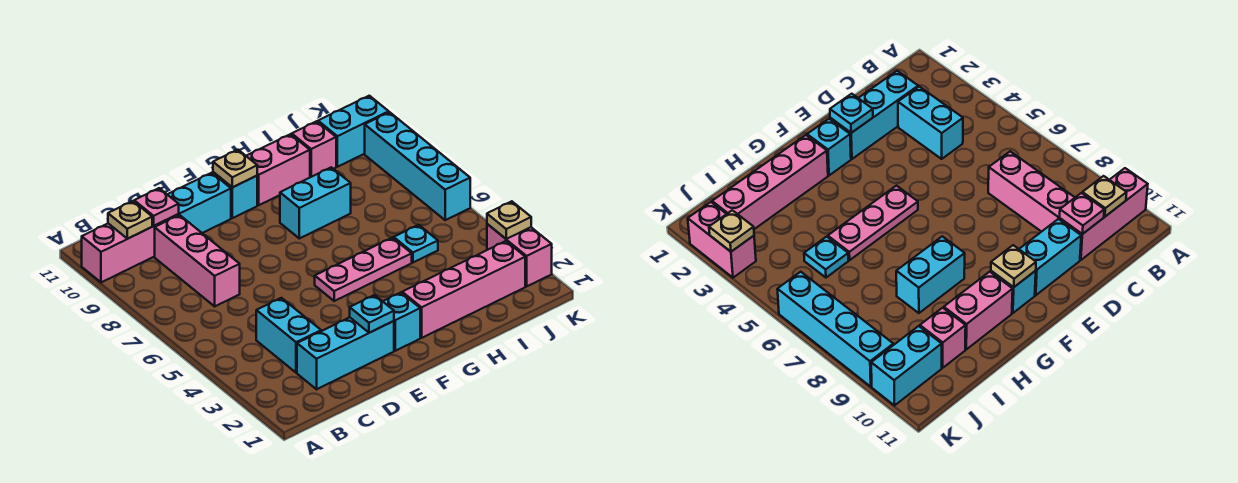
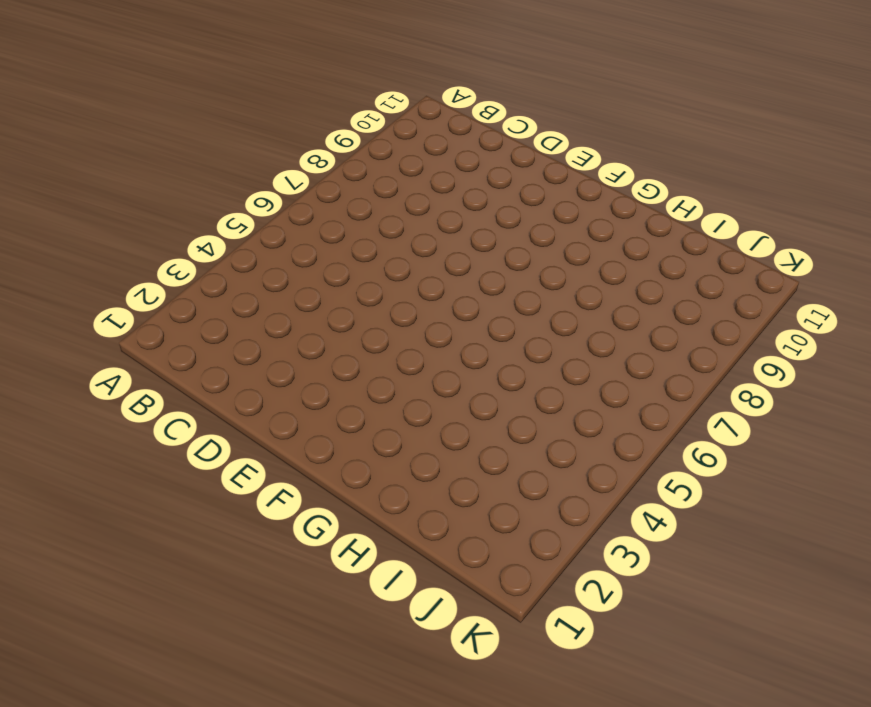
none -> pink 1x3 brick [82,214,179,282]
none -> cyan 1x3 brick [297,317,394,389]
none -> cyan 1x2 brick [256,298,321,373]

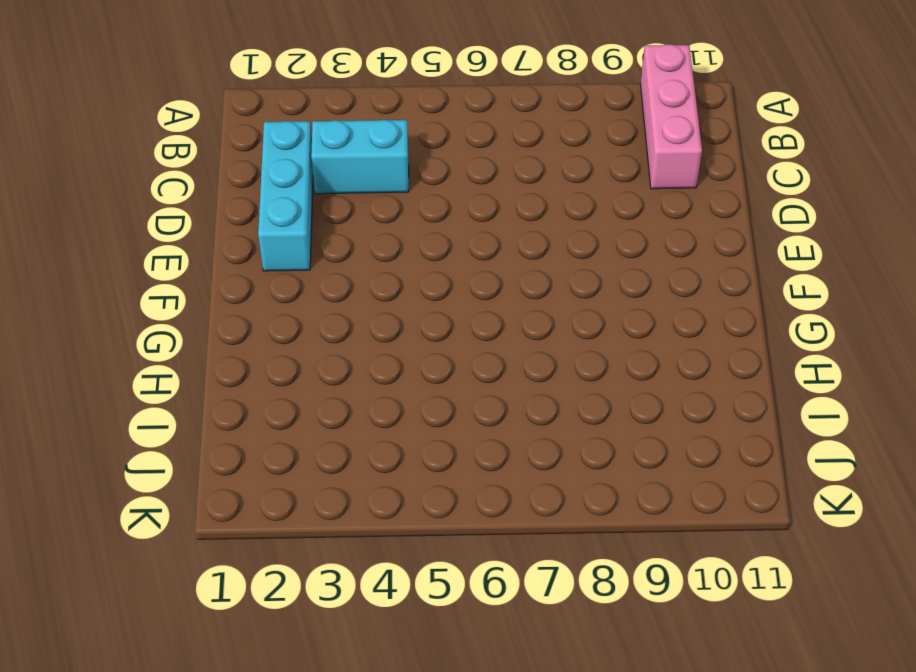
none -> pink 1x3 brick [155,215,240,306]
none -> cyan 1x2 brick [167,173,231,233]
none -> cyan 1x1 brick [383,293,420,351]

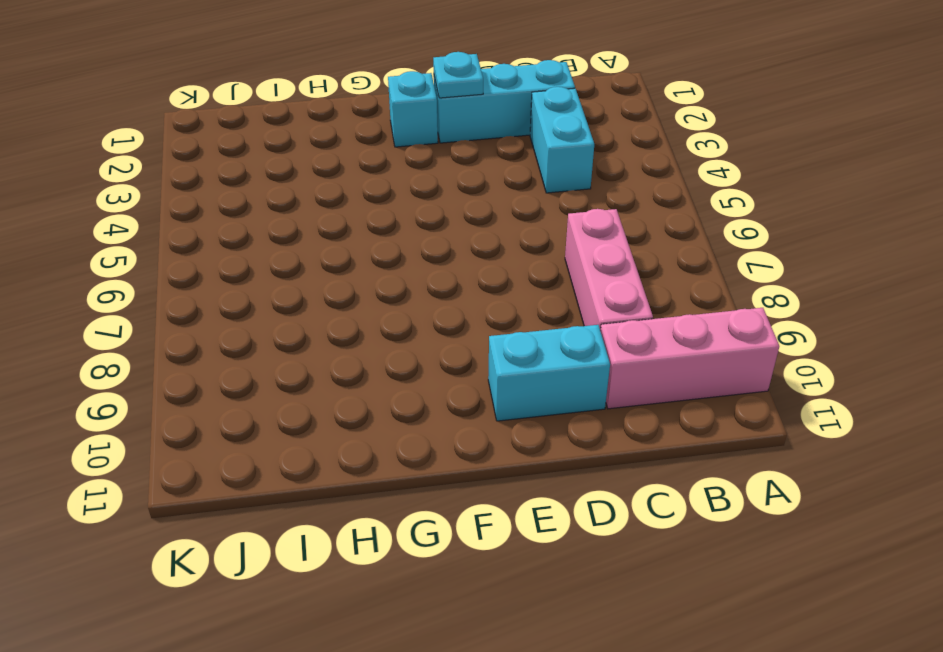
none -> pink 1x3 plate [315,238,412,301]
none -> cyan 1x1 brick [213,172,257,218]
none -> pink 1x4 brick [402,241,525,338]

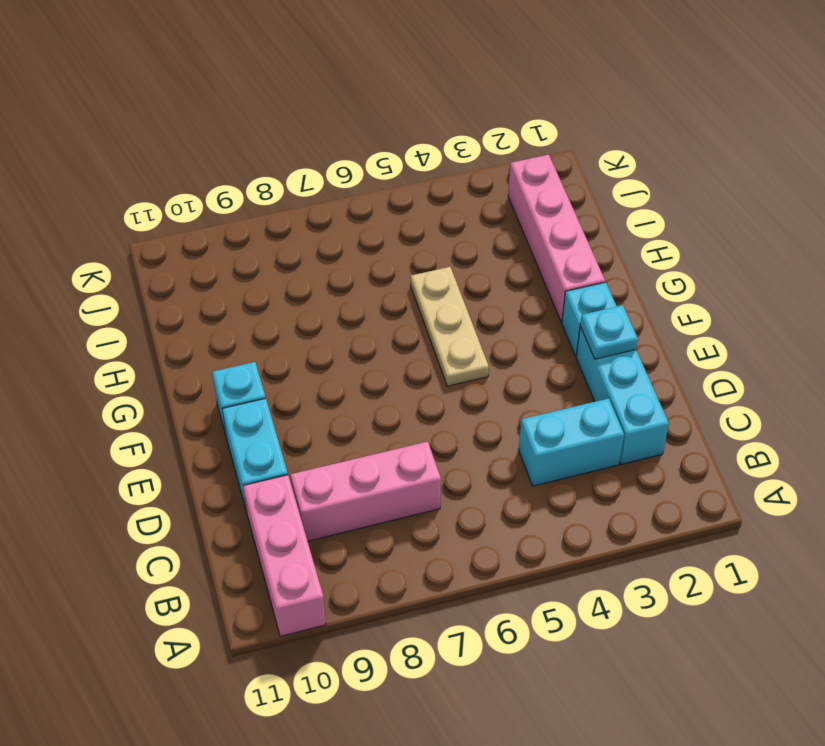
tan 1x3 plate [411,267,489,386] -> pink 1x3 plate [315,238,412,301]
none -> cyan 1x2 brick [280,167,351,238]
none -> pink 1x2 brick [247,134,310,205]
none -> cyan 1x1 plate [394,225,438,262]

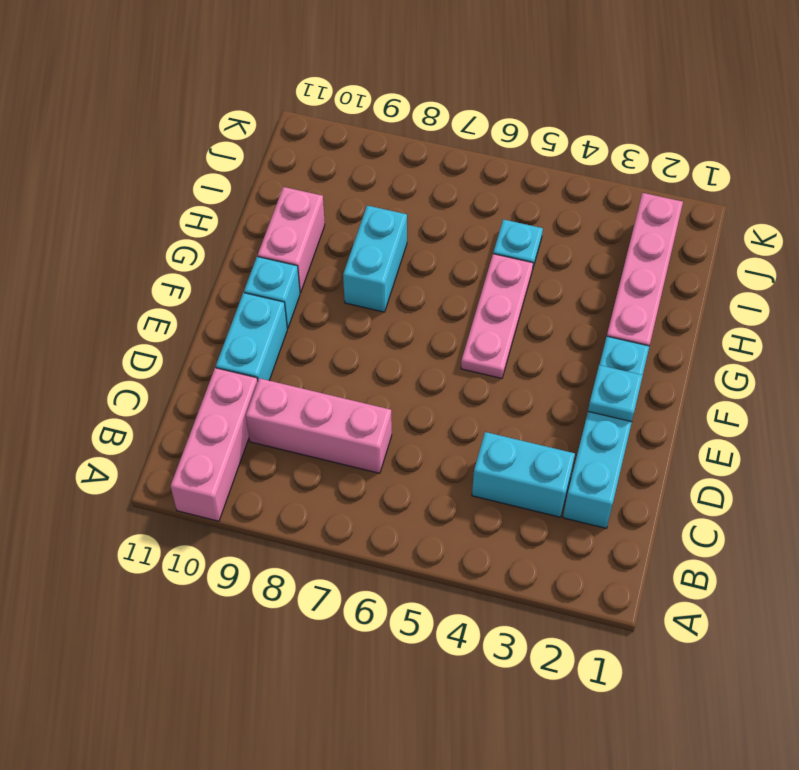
none -> pink 1x1 brick [292,121,336,177]
none -> cyan 1x2 brick [318,96,389,167]
none -> pink 1x2 brick [487,224,552,286]

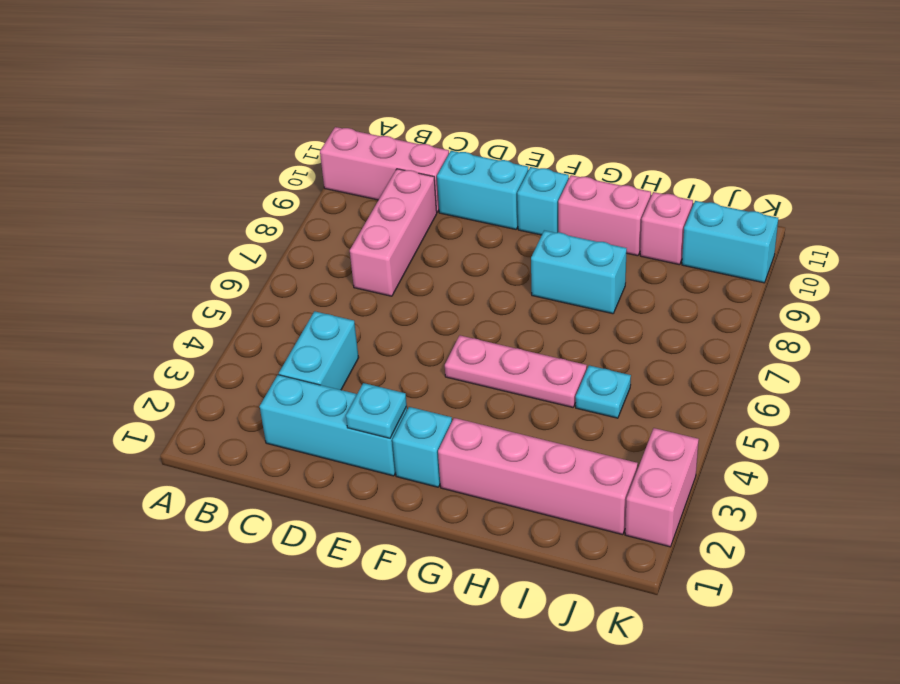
none -> cyan 1x4 brick [365,112,470,220]
none -> tan 1x1 plate [108,201,152,239]
none -> pink 1x1 plate [134,188,179,226]

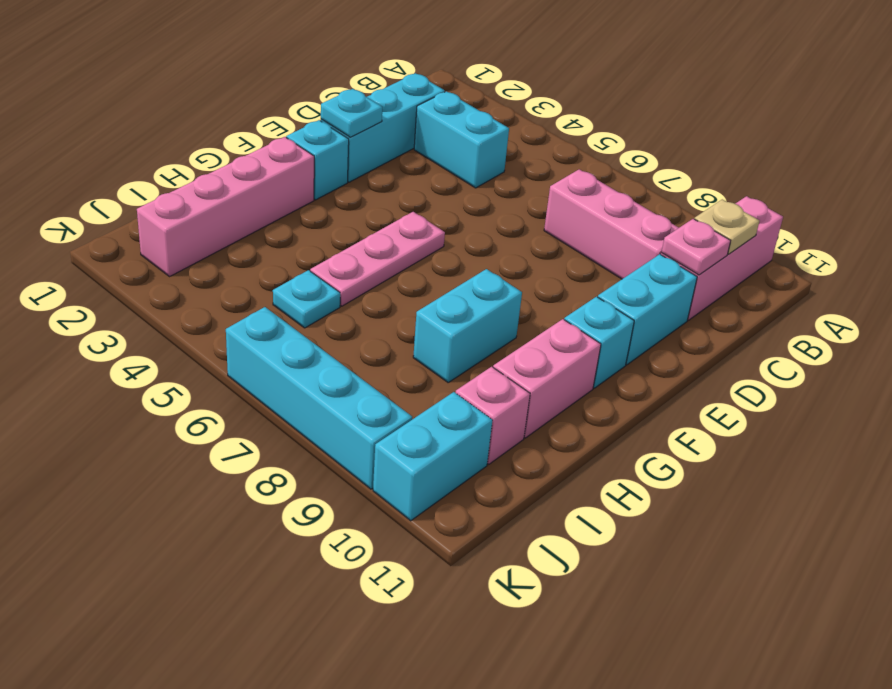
none -> pink 1x2 brick [487,224,552,286]
none -> tan 1x1 plate [213,150,257,187]
none -> tan 1x1 plate [487,201,531,239]

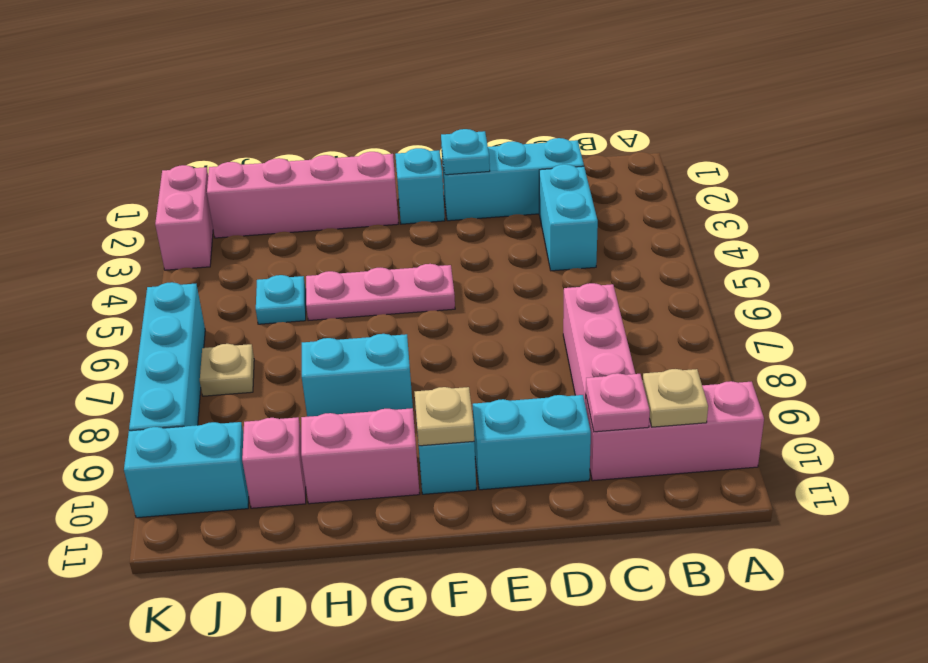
tan 1x1 plate [200,344,254,396] -> tan 1x1 plate moved to [487,201,531,239]

